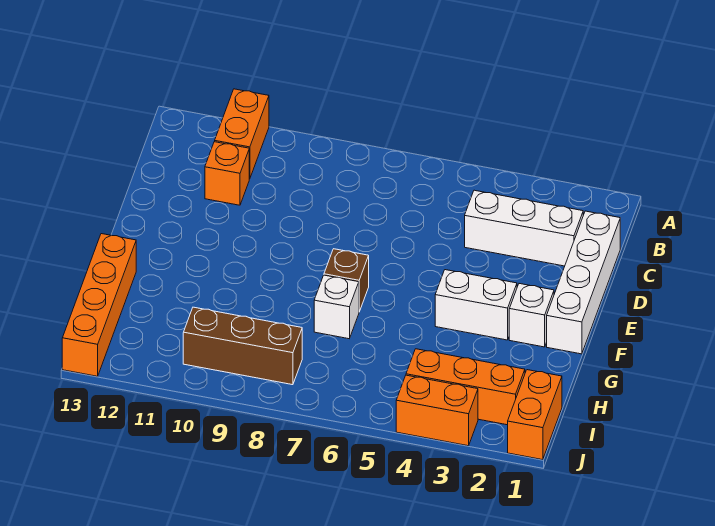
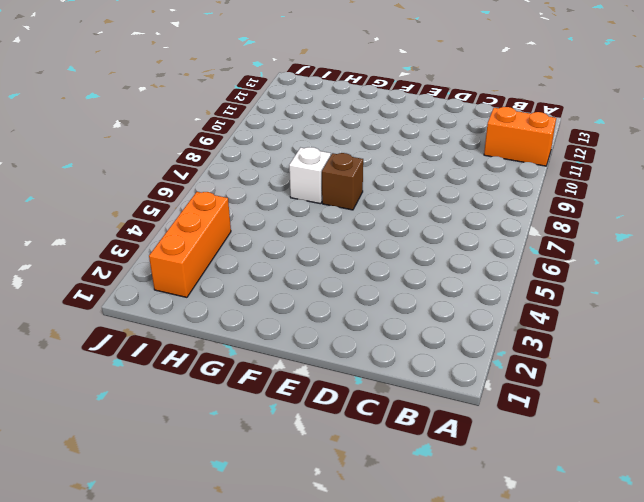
none -> white 1x4 brick [547,211,620,354]
none -> white 1x3 brick [465,190,583,266]
none -> orange 1x1 brick [205,142,249,205]

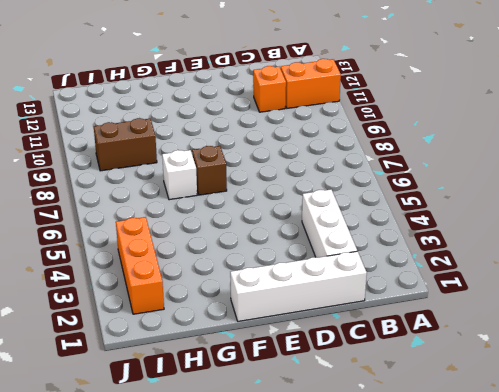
brown 1x2 brick [94,118,157,171] -> brown 1x3 brick [183,307,302,385]
none -> white 1x1 brick [509,284,554,347]
none -> white 1x2 brick [435,270,517,340]
none -> orange 1x4 brick [62,234,136,376]

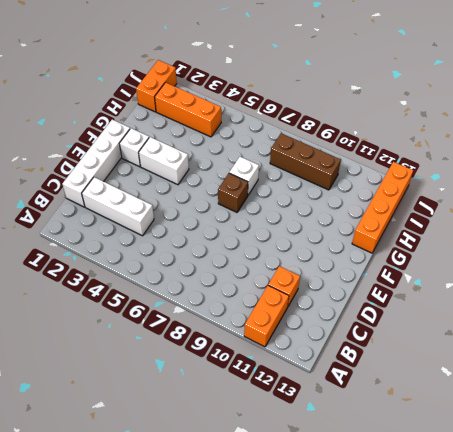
none -> orange 1x2 brick [396,375,478,446]

